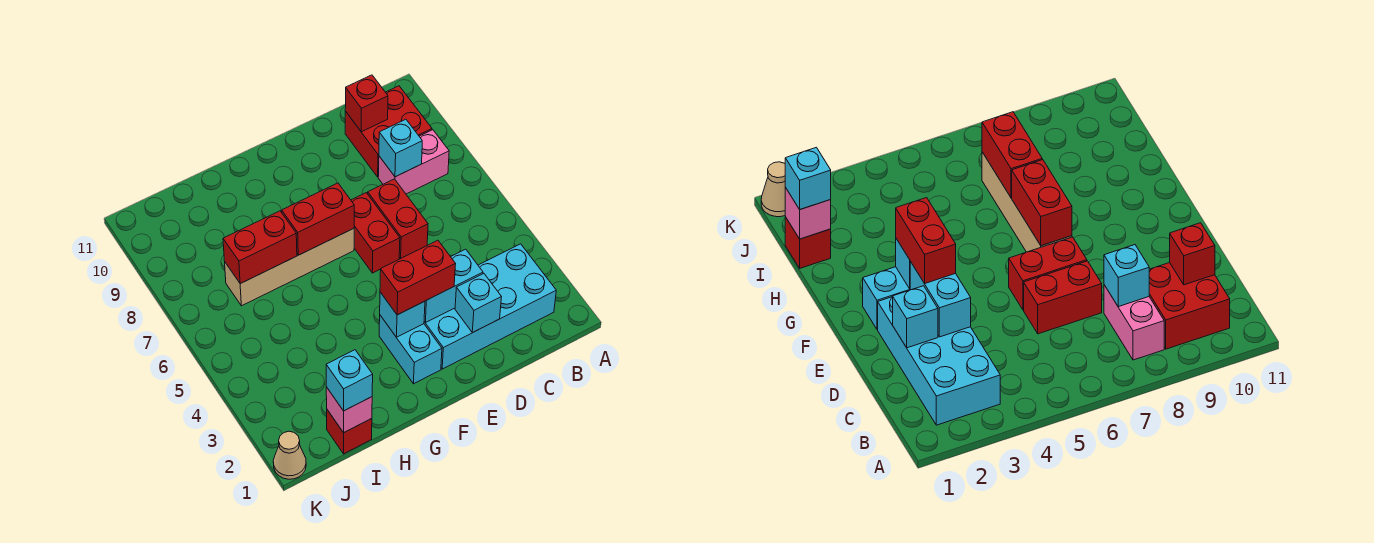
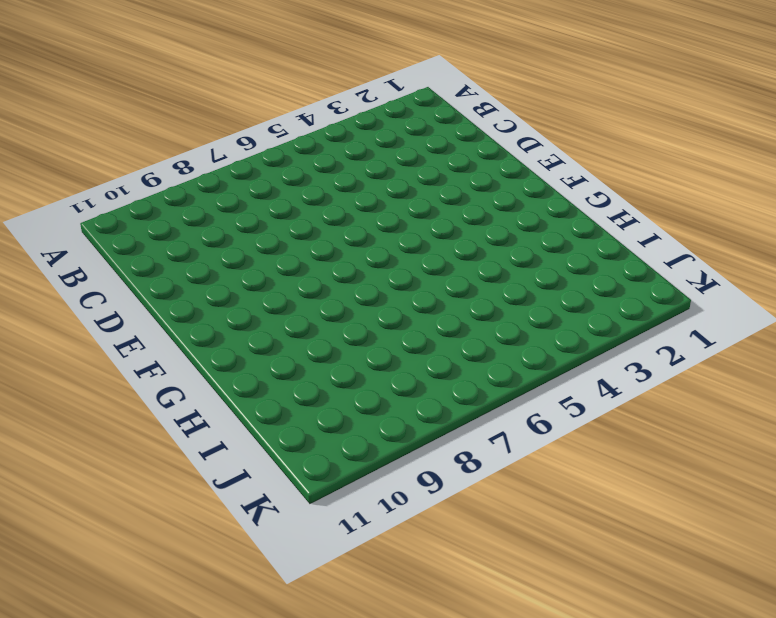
none -> cyan 2x4 brick [424,244,556,369]
none -> pink 1x2 brick [378,130,449,194]
none -> red 2x2 brick [345,86,432,177]

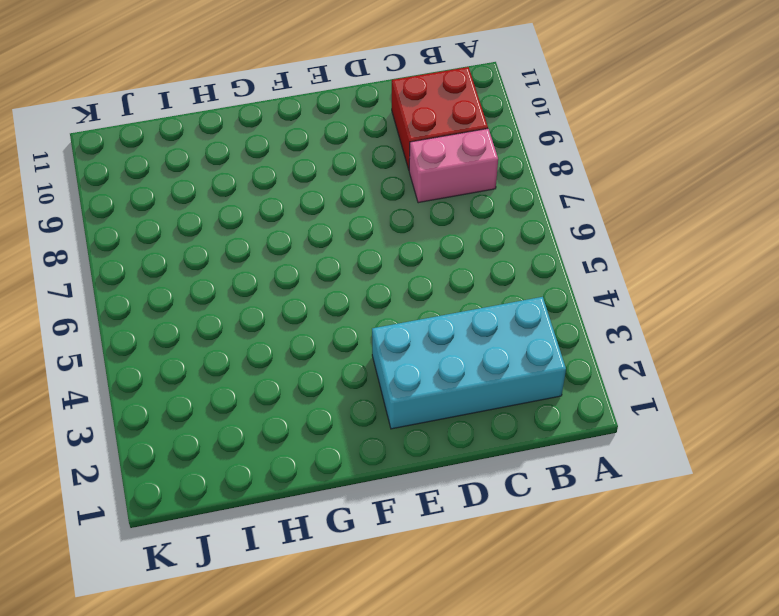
none -> red 1x2 brick [368,179,428,259]
none -> red 1x2 brick [351,193,400,273]
none -> cyan 1x2 brick [379,315,442,384]

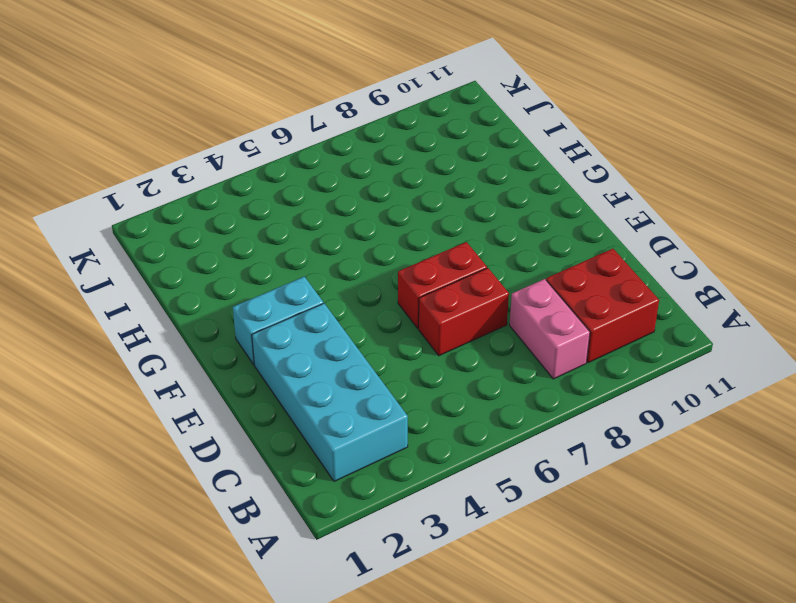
none -> tan 1x4 brick [225,228,354,306]
none -> red 1x1 brick [327,410,372,454]
none -> tan 1x1 cone [273,431,306,479]

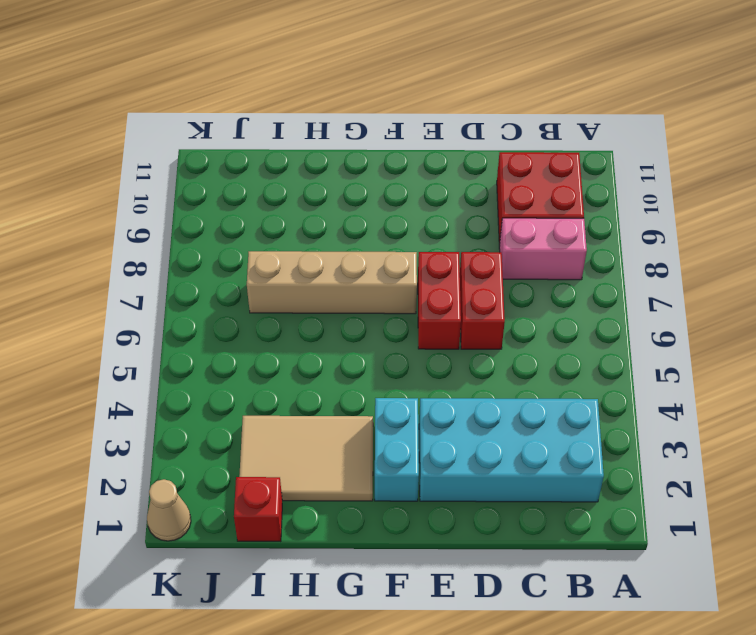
tan 2x3 tile [239,416,373,501] -> none
none -> cyan 1x1 brick [379,119,422,177]
none -> red 1x1 brick [345,75,388,132]
none -> cyan 1x1 brick [455,274,501,333]

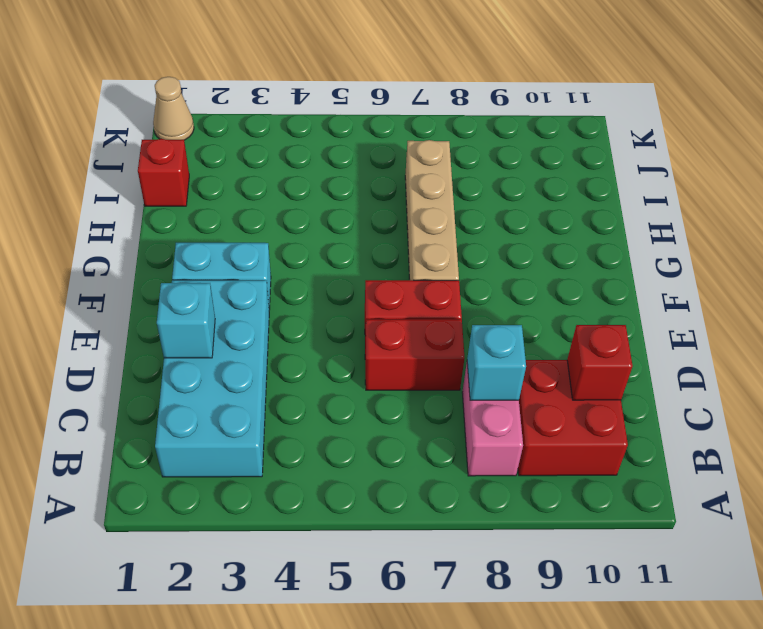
none -> cyan 1x2 brick [424,249,483,323]
none -> cyan 1x1 brick [380,292,425,337]
none -> red 1x2 brick [282,183,354,255]

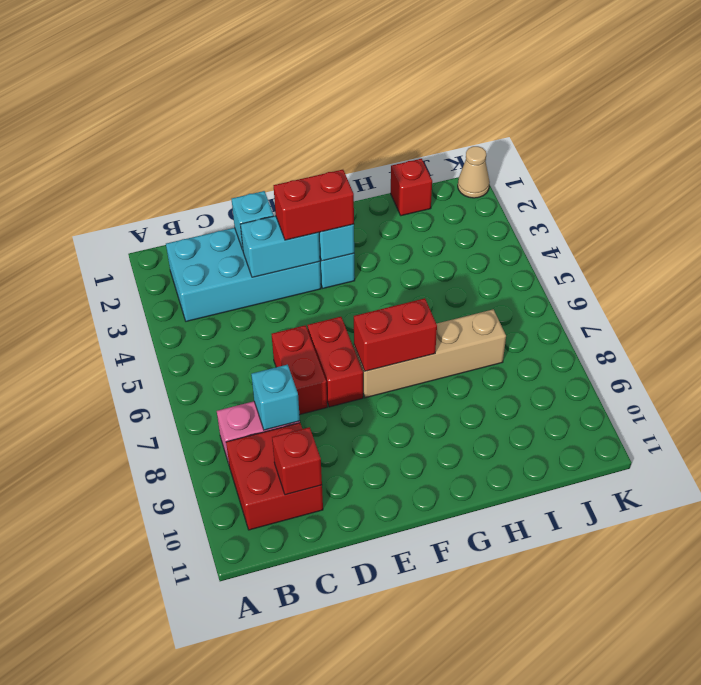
none -> red 1x2 brick [223,211,297,284]
none -> pink 1x1 brick [326,387,372,433]
none -> cyan 1x1 brick [326,350,373,411]

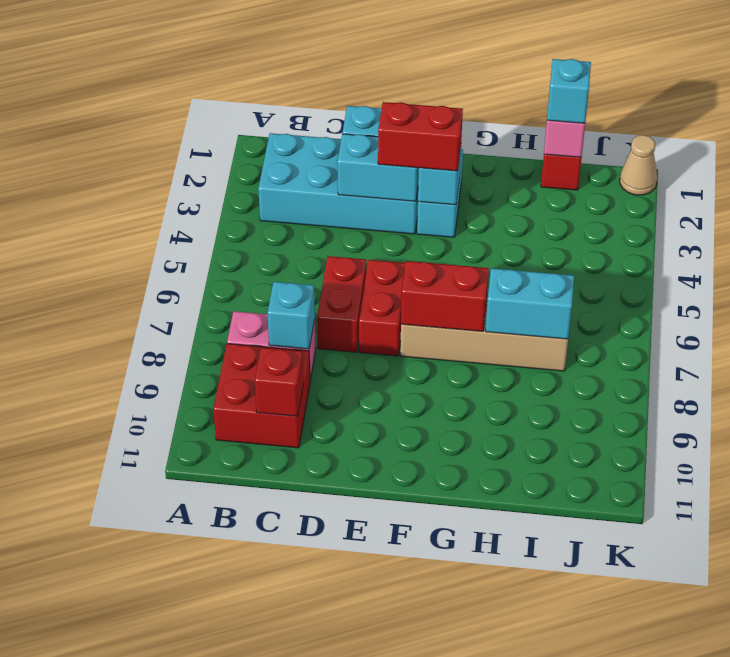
cyan 1x2 brick [486,268,574,339] -> red 1x2 brick [223,211,297,284]

